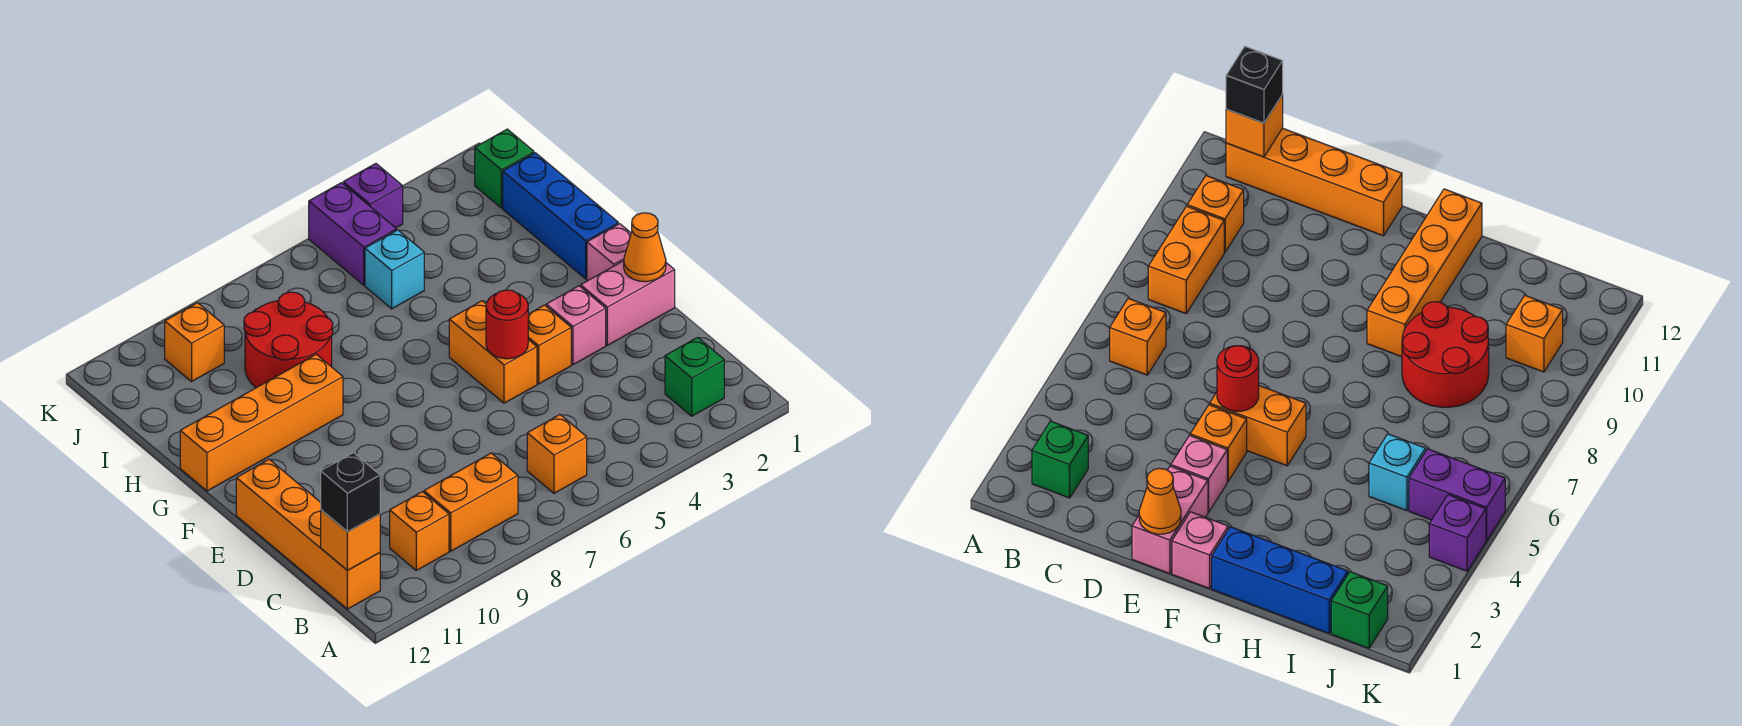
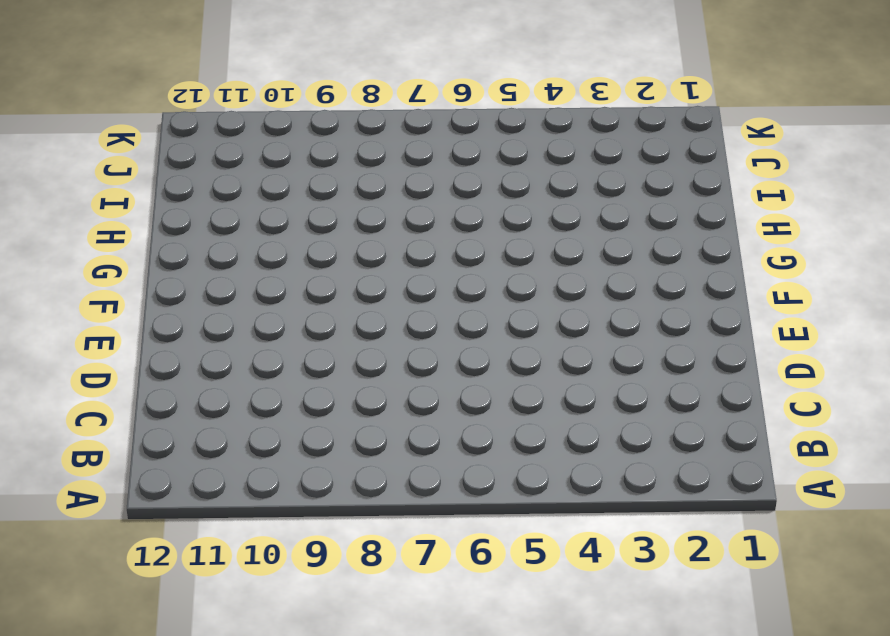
none -> green 1x1 brick [665,337,724,416]
none -> orange 1x1 brick [527,415,587,493]
none -> orange 1x2 brick [424,453,518,551]

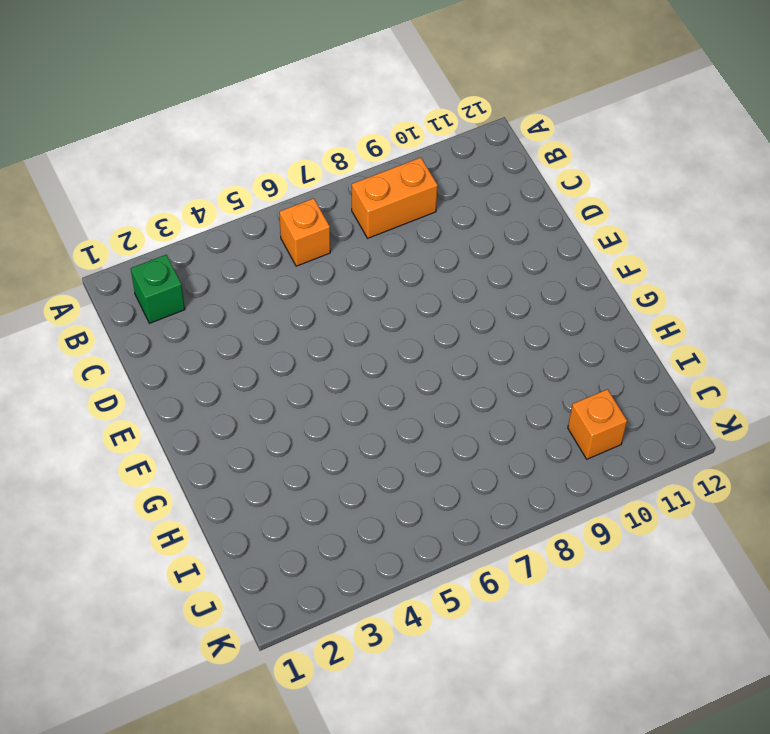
none -> orange 1x1 brick [390,492,449,570]
none -> orange 1x4 brick [236,459,380,609]
none -> pink 1x2 brick [581,261,675,345]

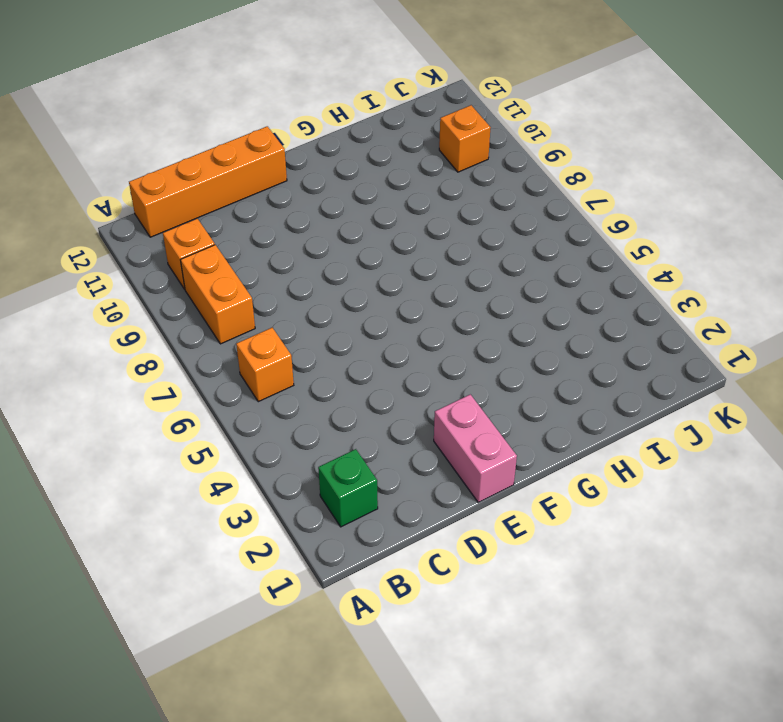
none -> pink 1x1 brick [546,286,606,365]
none -> orange 1x1 brick [528,305,571,384]
none -> orange 1x2 brick [449,301,537,403]

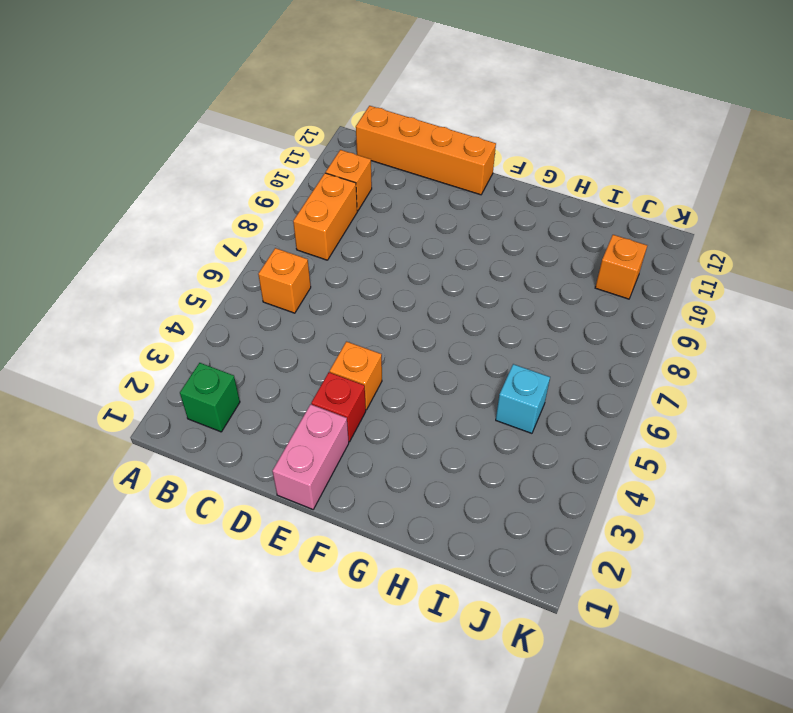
red 1x1 brick [311,372,366,442] -> pink 1x1 brick [546,286,606,365]
none -> orange 1x2 brick [449,301,537,403]
none -> pink 1x1 brick [587,224,631,281]
none -> blue 1x3 brick [503,153,618,279]

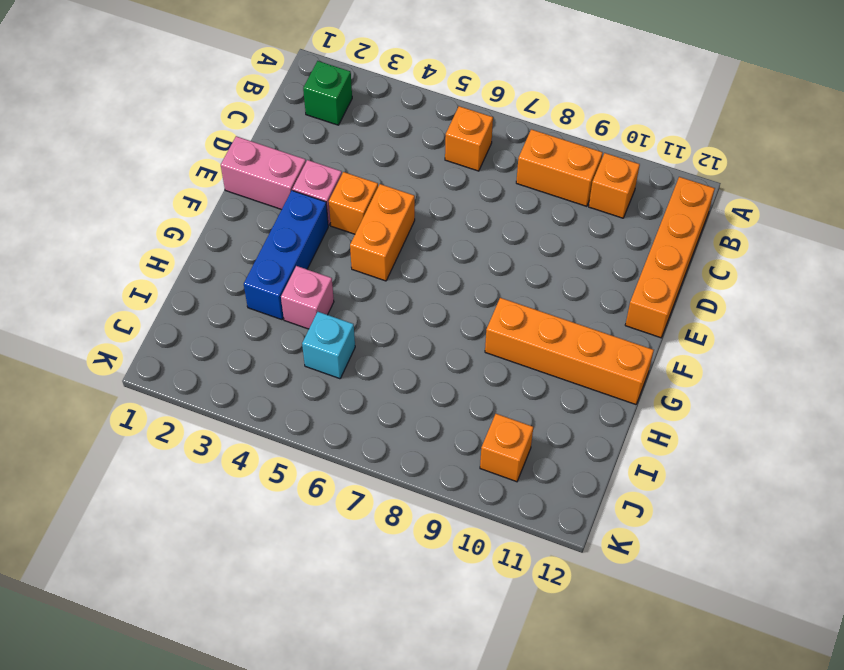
blue 1x3 brick [244,190,328,320] -> blue 1x3 brick moved to [503,153,618,279]
pink 1x1 brick [281,266,334,329] -> pink 1x1 brick moved to [587,224,631,281]
none -> red 2x2 round brick [244,292,333,388]
none -> green 1x1 brick [475,129,534,208]
none -> purple 1x2 brick [309,183,396,285]

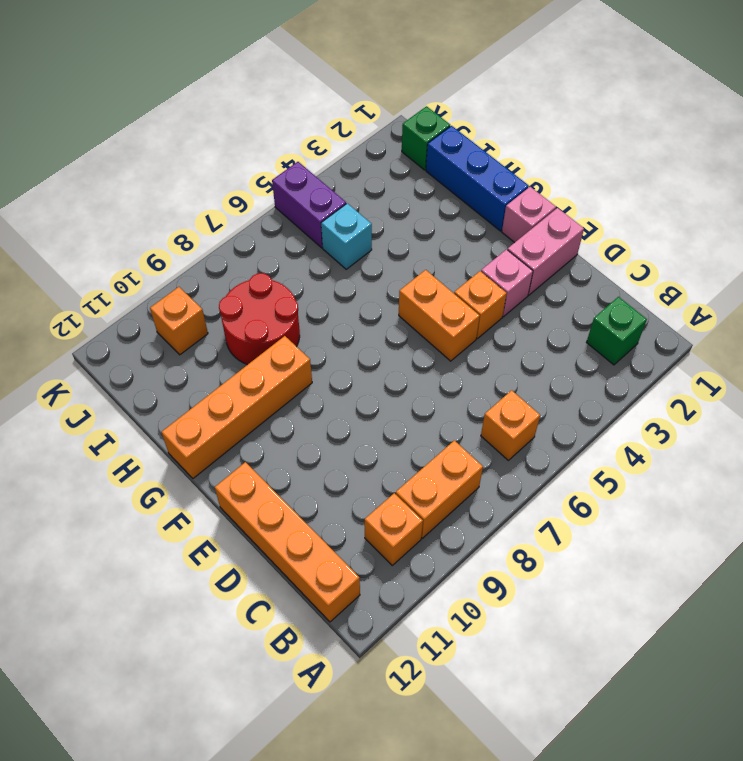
none -> purple 1x1 brick [343,164,403,228]
none -> orange 1x1 brick [321,510,380,571]
none -> orange 1x1 cone [624,213,666,282]

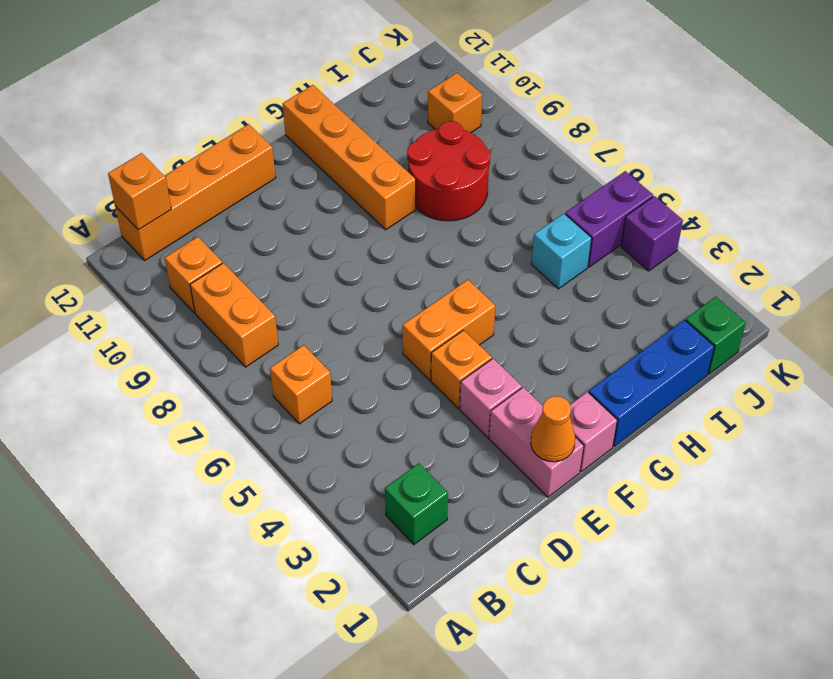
none -> red 1x1 round brick [486,290,528,359]
none -> black 1x1 brick [321,453,380,532]

